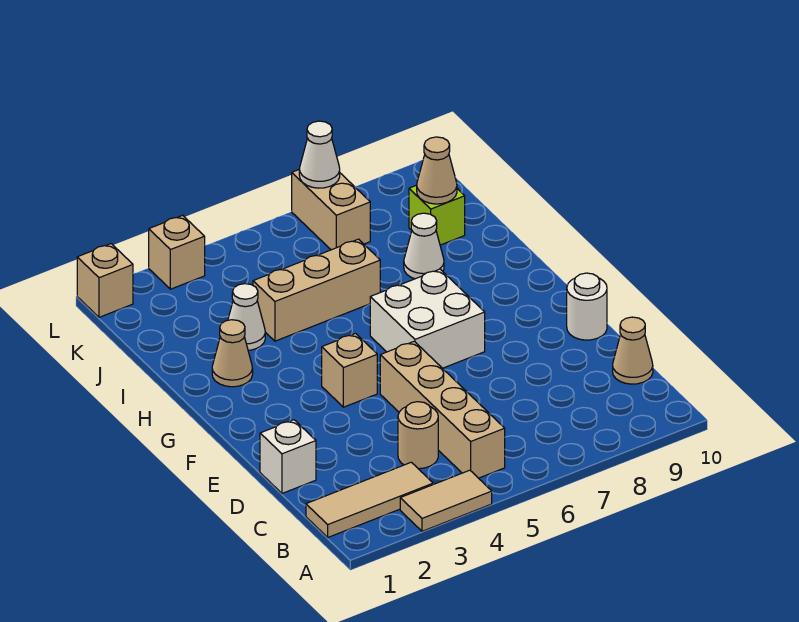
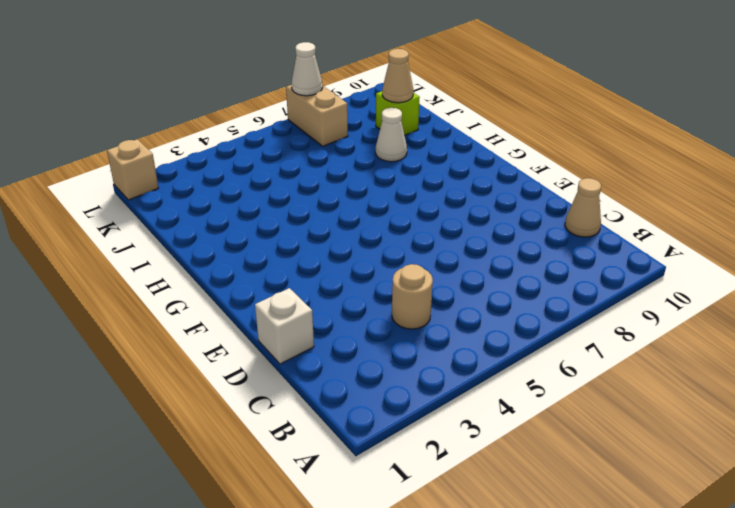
none -> tan 1x2 tile [400,470,492,531]
none -> tan 1x3 tile [306,462,433,537]
none -> tan 1x4 brick [380,341,505,478]

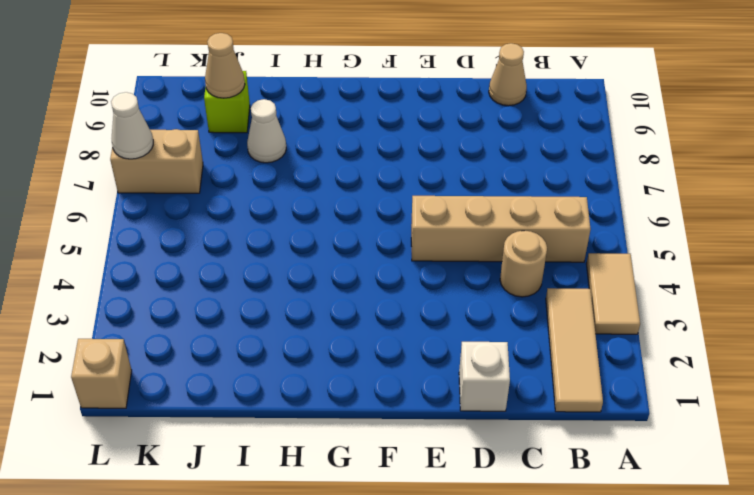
none -> white 1x1 round brick [567,273,607,340]
none -> tan 1x1 brick [322,333,377,407]
none -> white 2x2 brick [370,269,485,368]

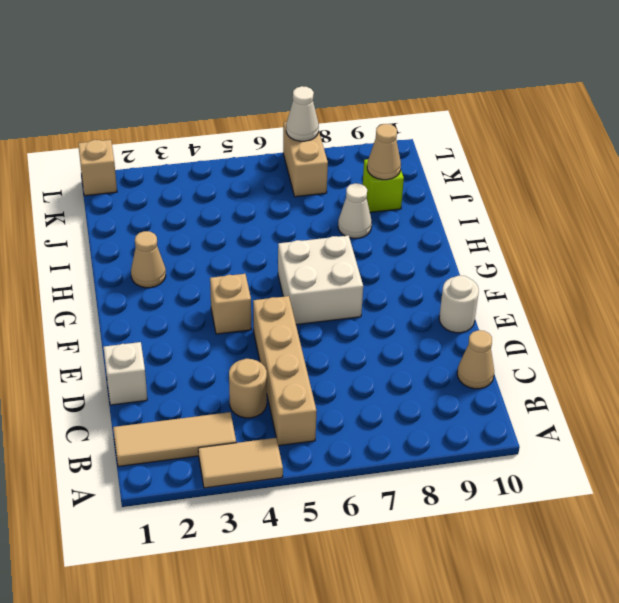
none -> white 1x1 cone [228,284,265,350]
none -> tan 1x3 brick [253,239,380,341]
none -> tan 1x1 brick [149,215,205,289]

